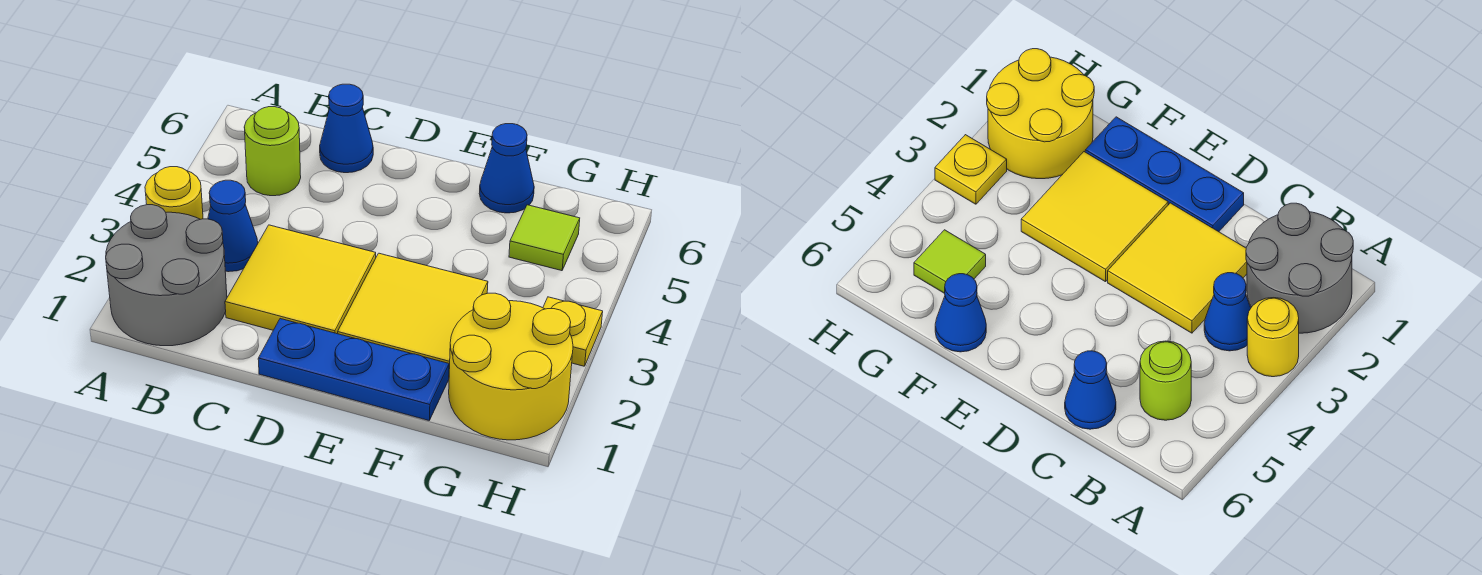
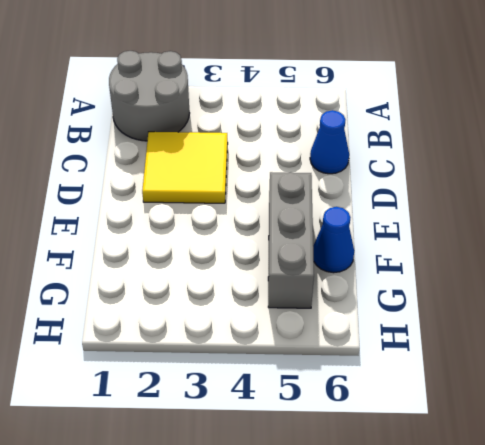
grey 1x3 brick [268,172,314,308] -> lime 1x1 tile [509,205,580,271]
none -> yellow 1x1 round brick [145,167,203,219]
none -> blue 1x1 cone [208,180,258,272]
none -> lime 1x1 round brick [244,107,301,196]

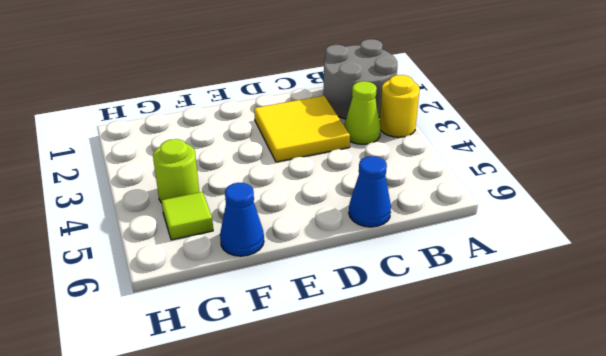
lime 1x1 cone [344,81,381,144] -> blue 1x1 cone [208,180,258,272]
lime 1x1 round brick [153,139,199,203] -> lime 1x1 round brick moved to [244,107,301,196]
none -> blue 1x3 plate [258,319,449,420]
none -> yellow 2x2 tile [338,253,488,369]
none -> yellow 2x2 round brick [449,293,573,440]

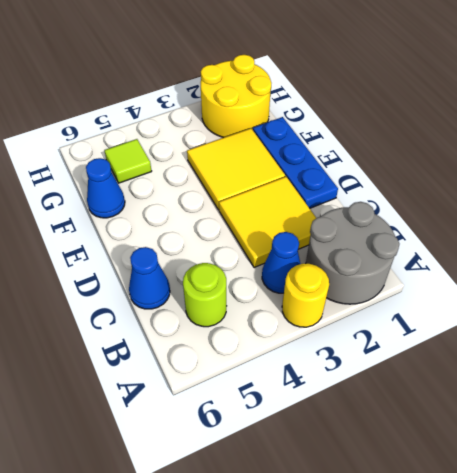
none -> yellow 1x1 plate [543,297,603,366]

